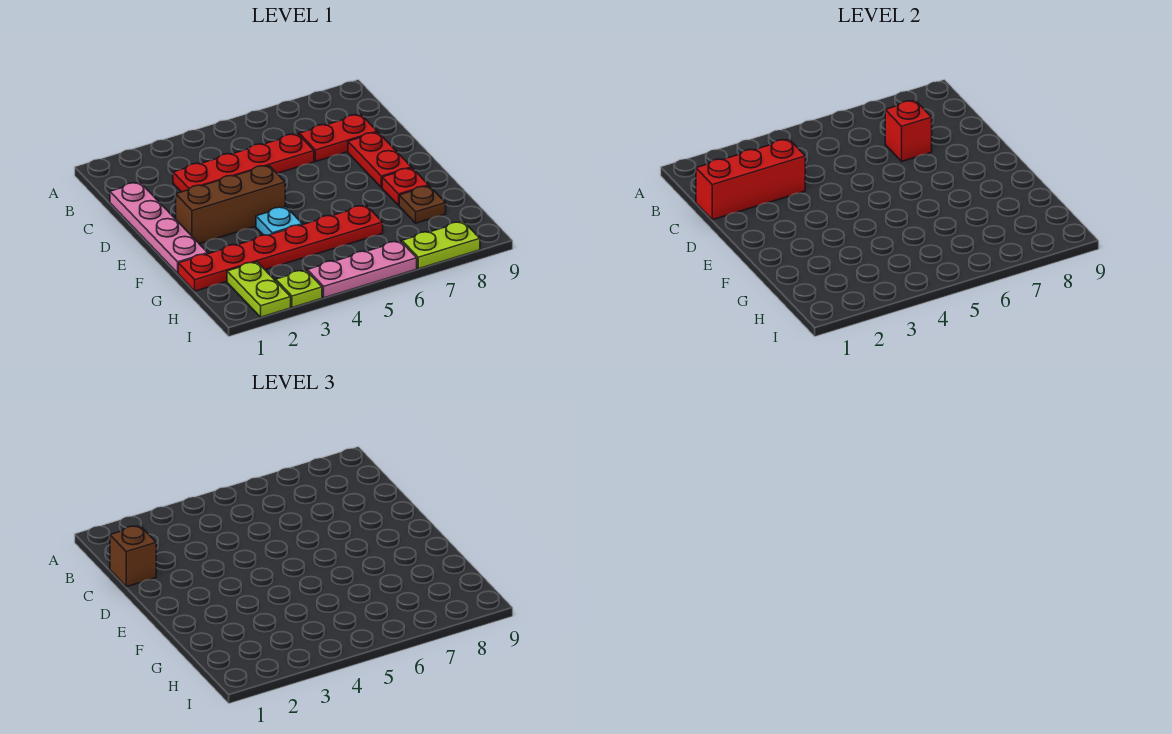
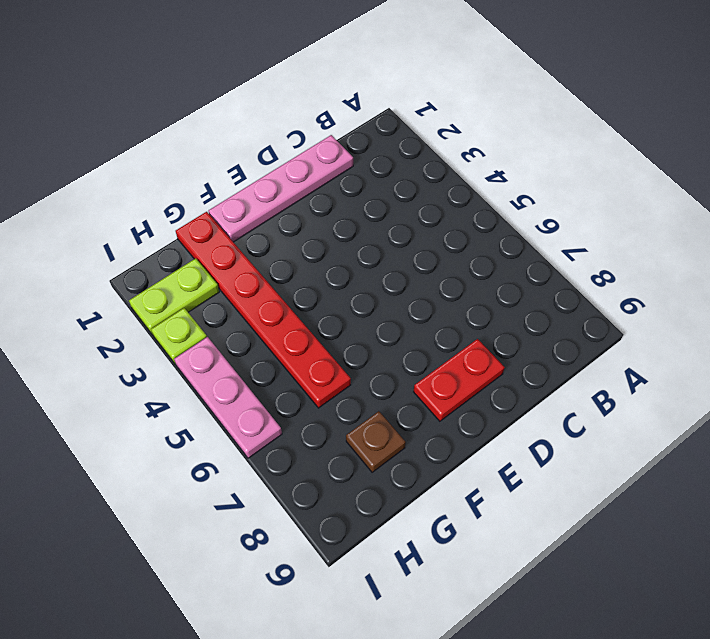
none -> red 1x4 plate [173,134,314,192]
none -> red 1x2 plate [299,114,377,161]
none -> brown 1x3 brick [176,165,285,244]

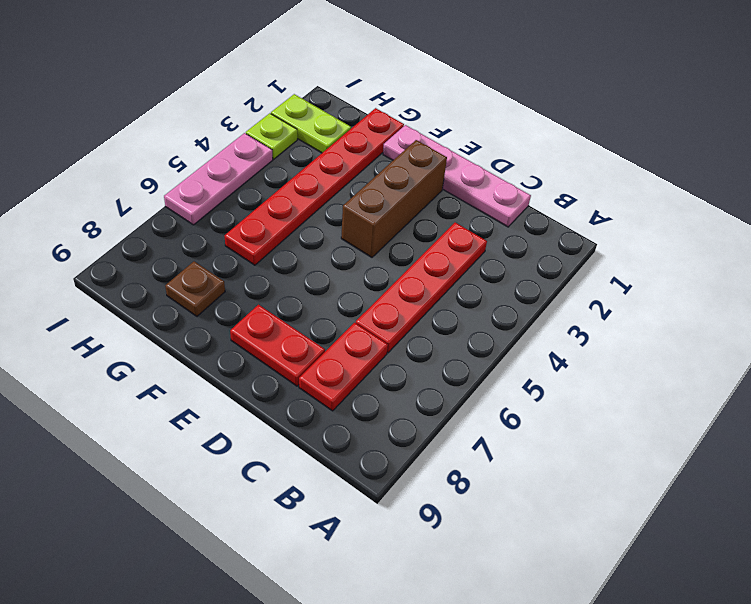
none -> cyan 1x1 plate [256,207,302,235]
none -> red 1x1 plate [382,168,429,205]
none -> lime 1x2 plate [402,222,480,269]

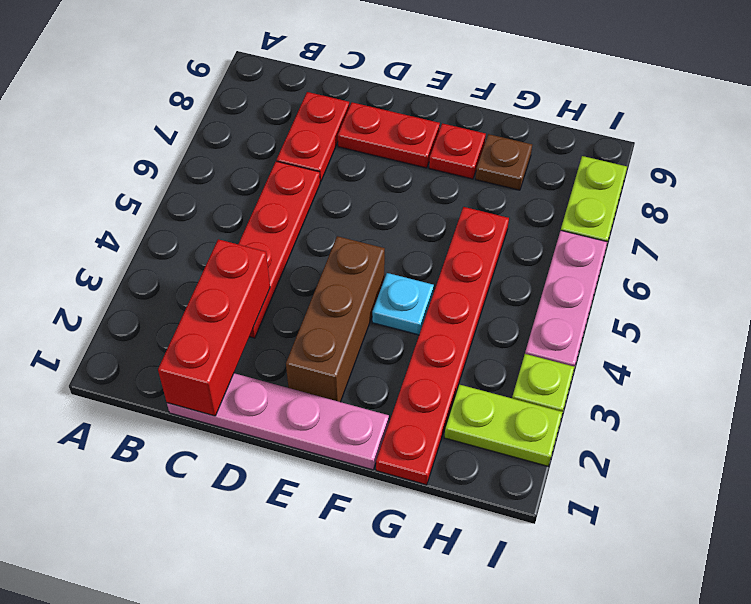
none -> red 1x1 brick [885,100,932,161]
none -> brown 1x1 brick [110,526,156,587]

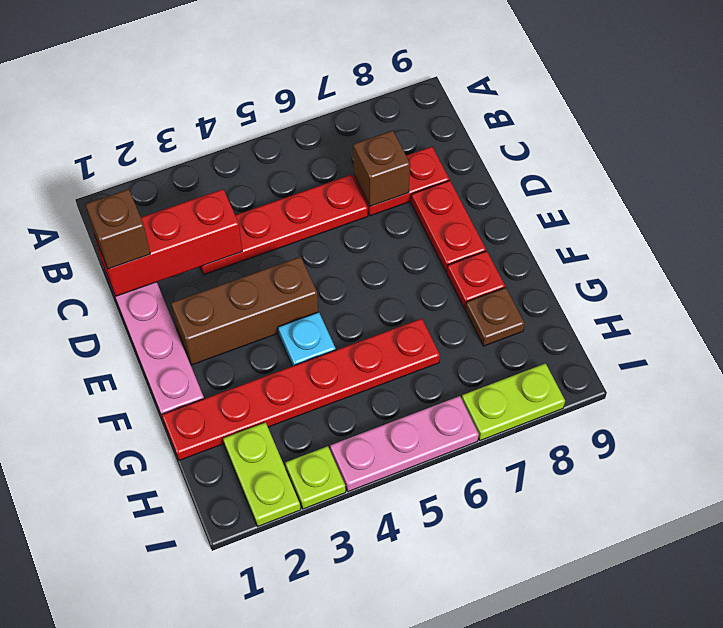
brown 1x1 brick [353,131,410,206] -> red 1x1 brick [885,100,932,161]

